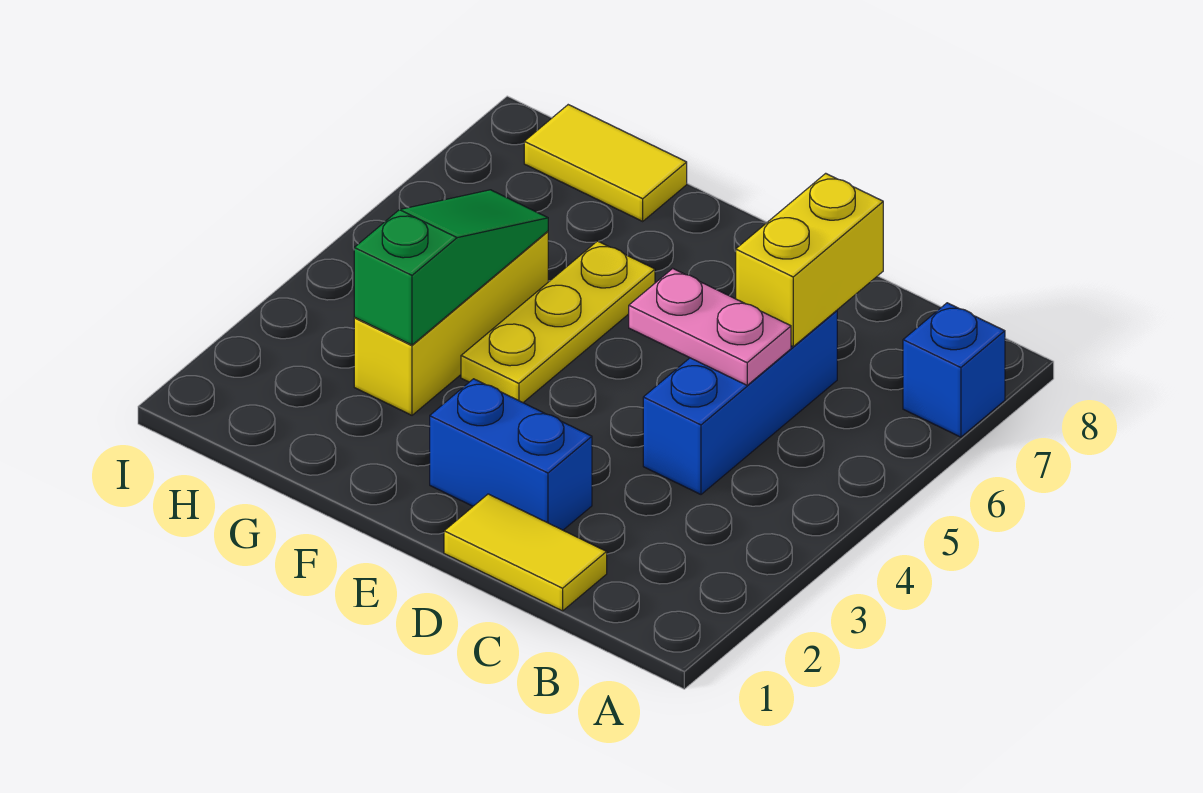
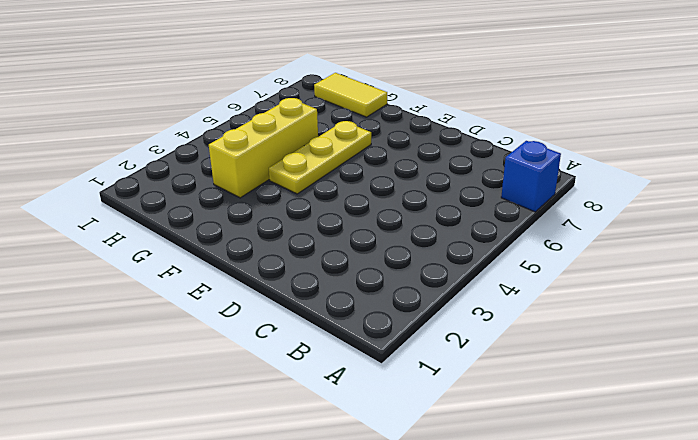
none -> yellow 1x2 tile [444,494,607,611]
none -> blue 1x3 brick [643,311,837,494]

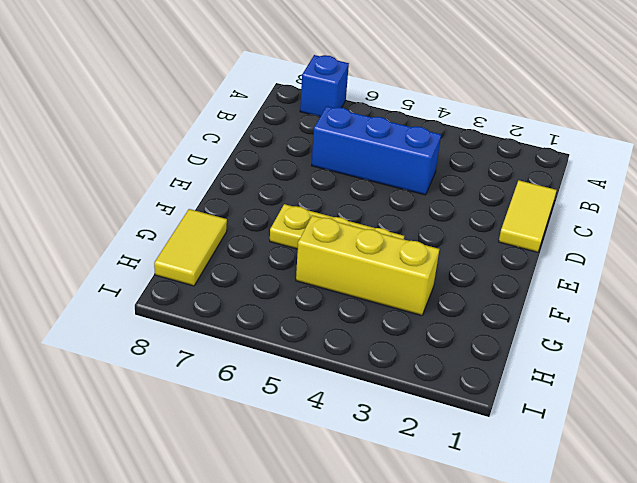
none -> blue 1x2 brick [430,379,592,530]
none -> pink 1x2 plate [629,268,791,385]

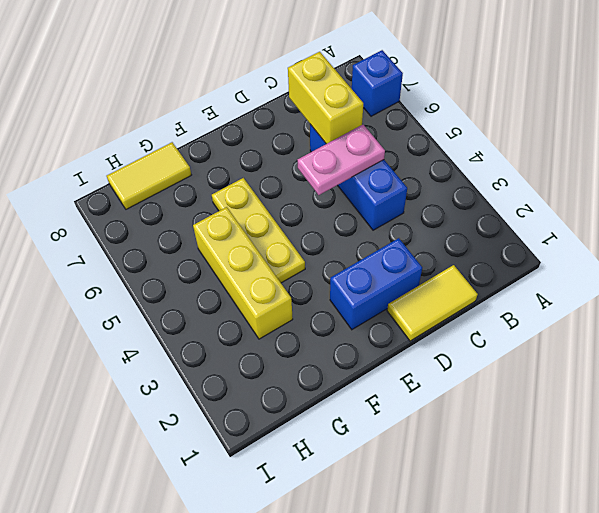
none -> green 1x3 slope [354,190,548,345]

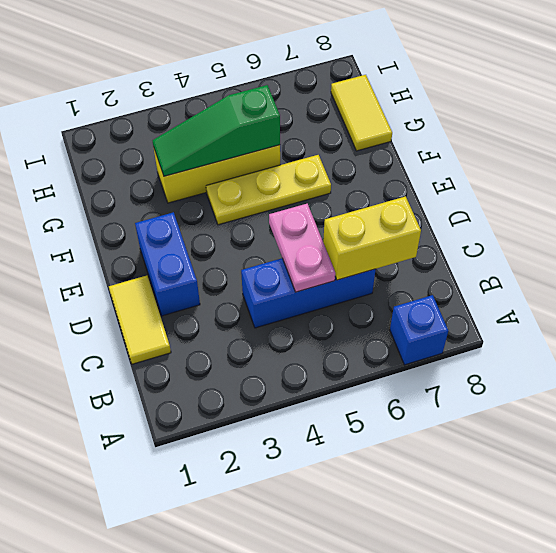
green 1x3 slope [153,85,280,176] -> green 1x3 slope turned to [354,190,548,345]

